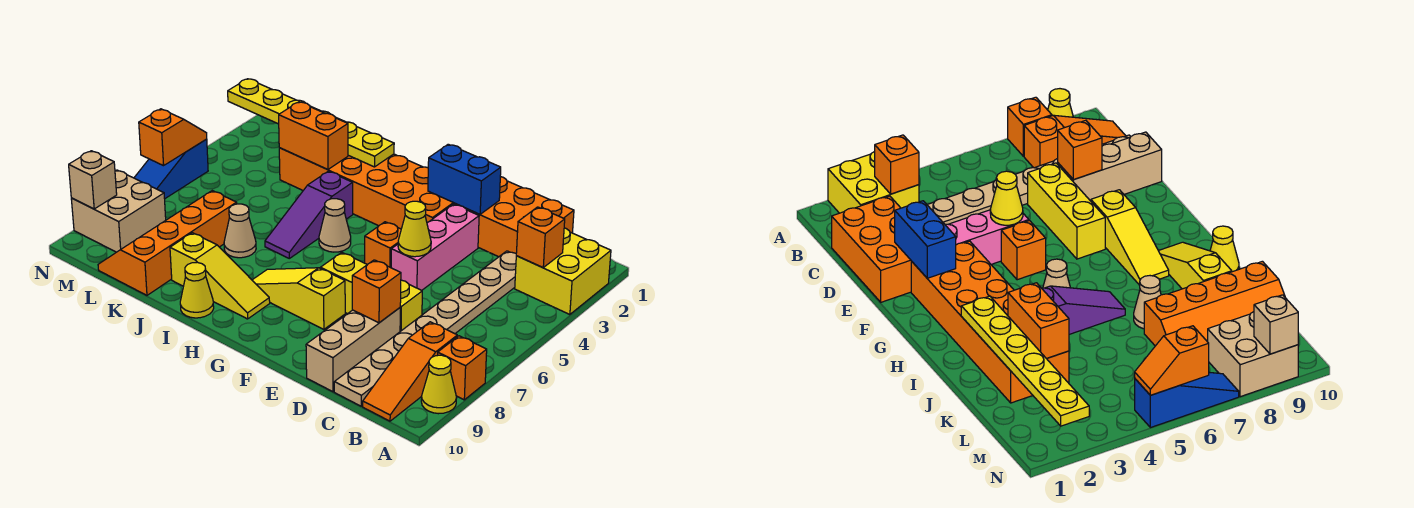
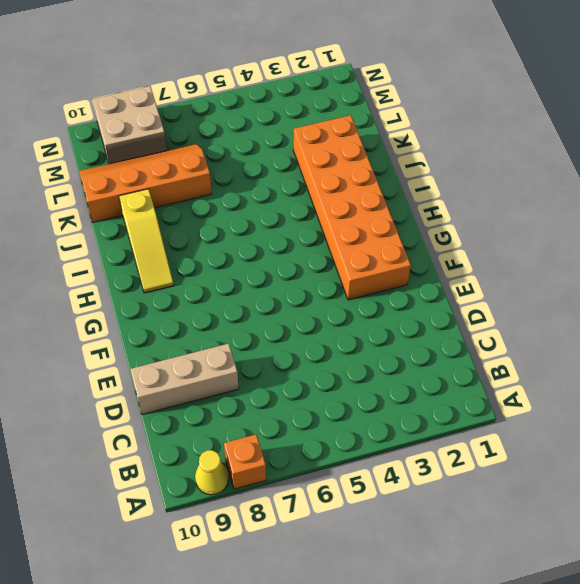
none -> yellow 2x2 brick [515,228,611,315]
none -> orange 1x3 slope [363,322,457,421]
none -> orange 2x3 brick [454,177,574,257]

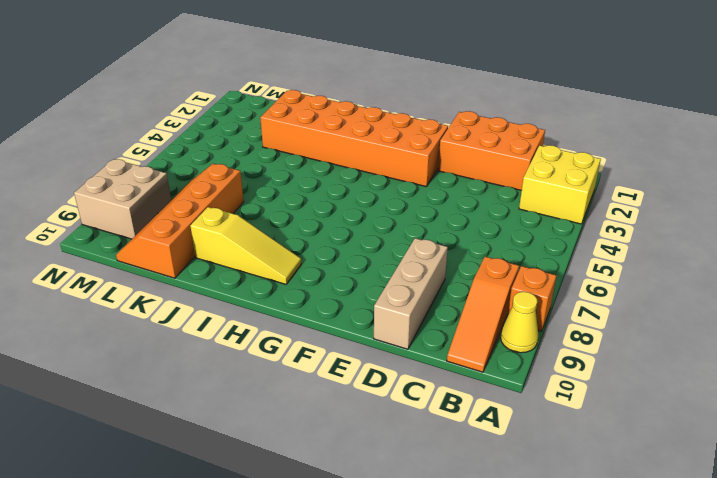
none -> tan 1x8 plate [334,251,516,406]
none -> yellow 1x3 brick [320,252,422,331]
none -> pink 1x3 brick [391,204,479,290]

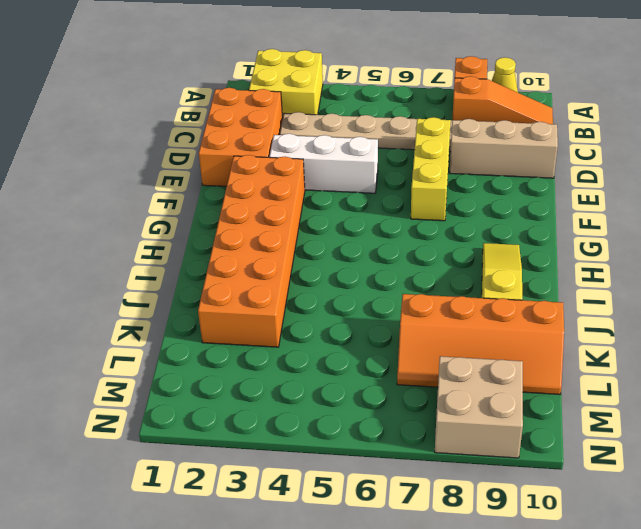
white 1x3 brick [270,134,378,193] -> pink 1x3 brick [391,204,479,290]
none -> orange 1x1 brick [365,222,401,268]
none -> yellow 1x3 slope [252,268,345,329]
none -> tan 1x1 cone [319,199,351,252]

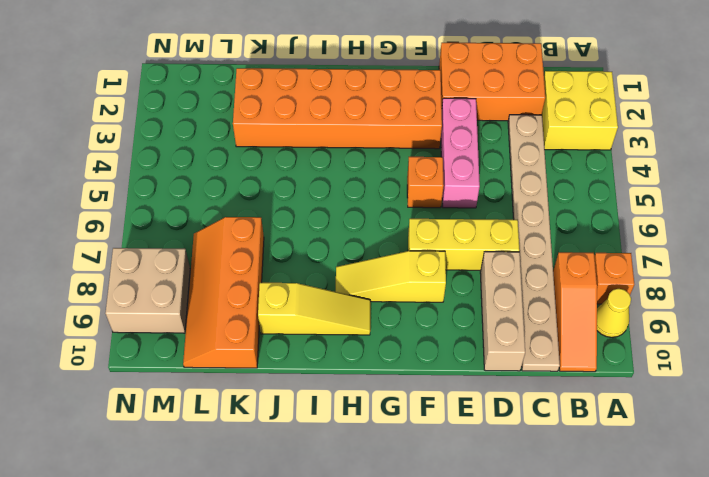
none -> tan 1x1 cone [319,199,351,252]
none -> purple 1x3 slope [265,171,353,258]
none -> yellow 1x1 cone [180,262,214,318]

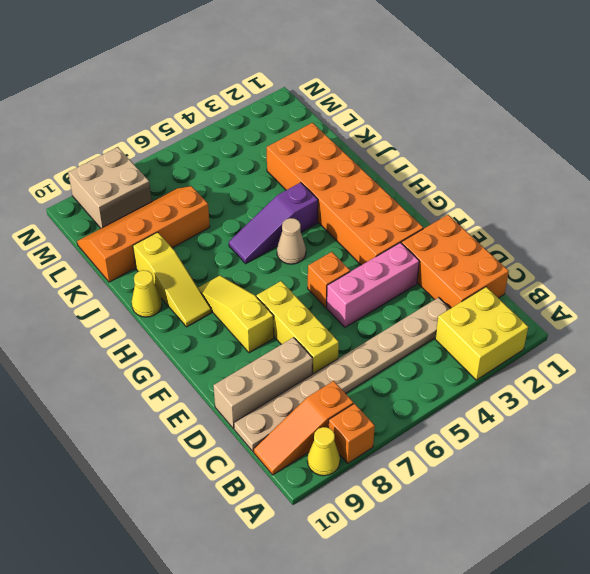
none -> tan 1x1 cone [224,204,256,258]
none -> blue 1x3 slope [134,139,208,199]
none -> orange 1x1 brick [516,207,565,268]

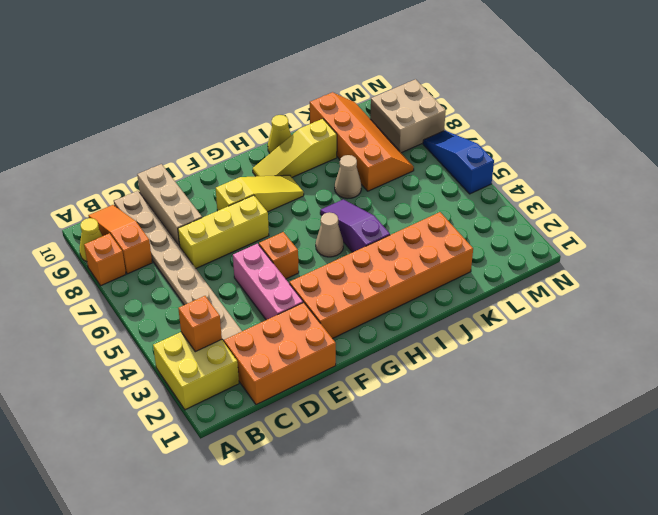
none -> orange 1x1 brick [352,260,401,323]
none -> blue 1x2 brick [428,144,501,214]
none -> yellow 1x1 cone [398,201,431,257]

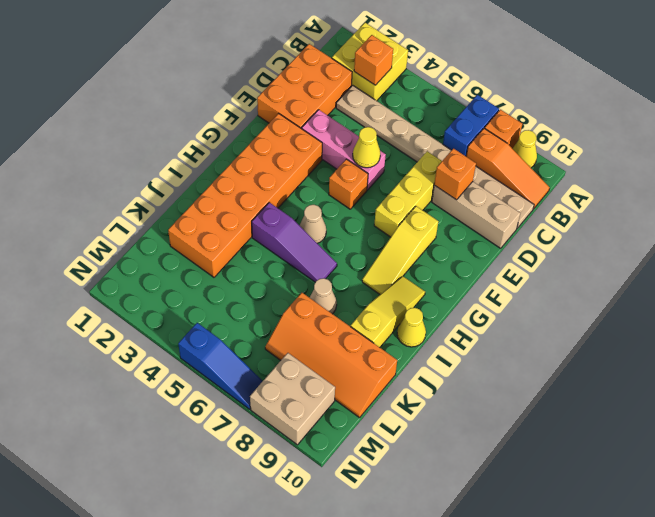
blue 1x2 brick [443,95,499,156] -> blue 1x2 brick moved to [428,144,501,214]
none -> yellow 1x6 plate [228,79,394,167]
none -> orange 1x2 brick [279,102,348,170]
none -> orange 1x2 slope [139,109,207,166]

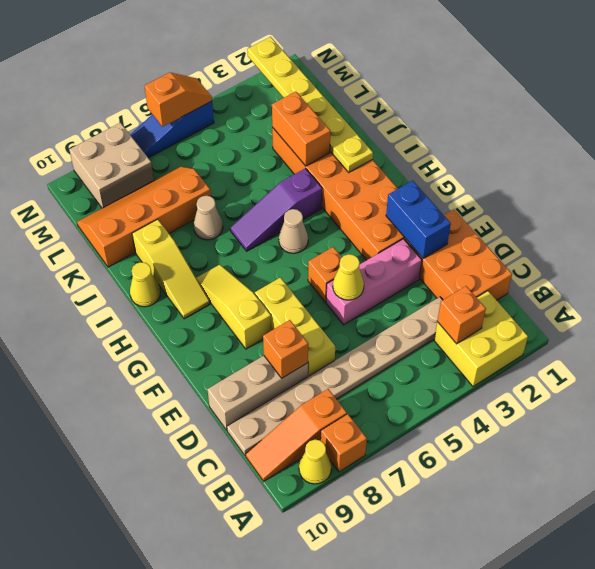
none -> tan 1x1 brick [69,151,117,209]

